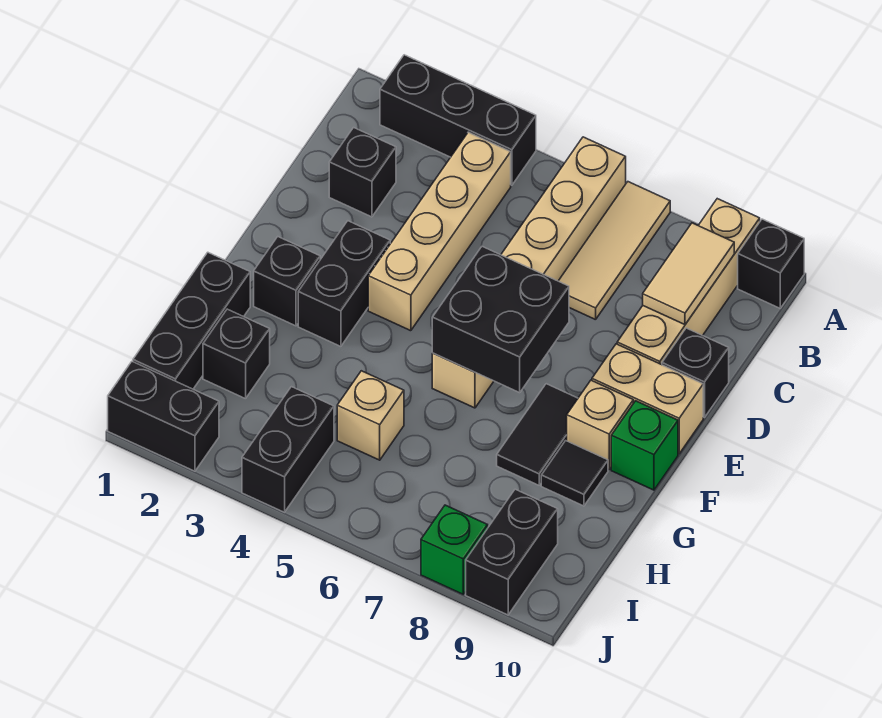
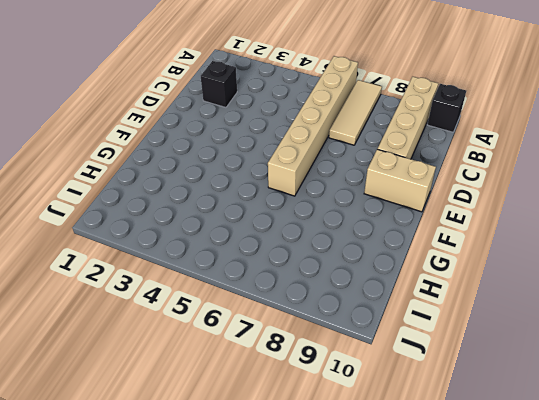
none -> black 1x3 brick [380,55,536,185]
none -> tan 1x4 brick [368,132,511,331]
none -> black 1x1 brick [662,328,729,418]

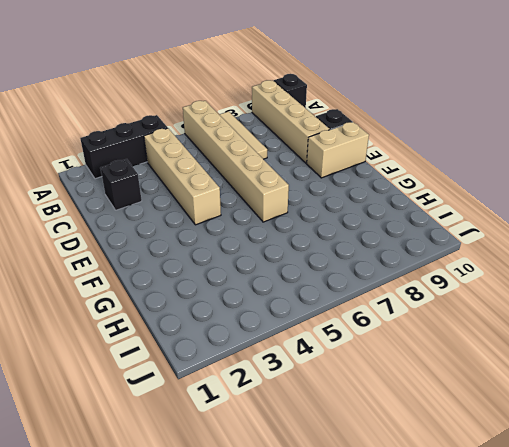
none -> black 1x2 brick [298,221,390,346]
none -> black 1x1 brick [254,237,320,326]
none -> black 1x2 tile [497,384,578,485]

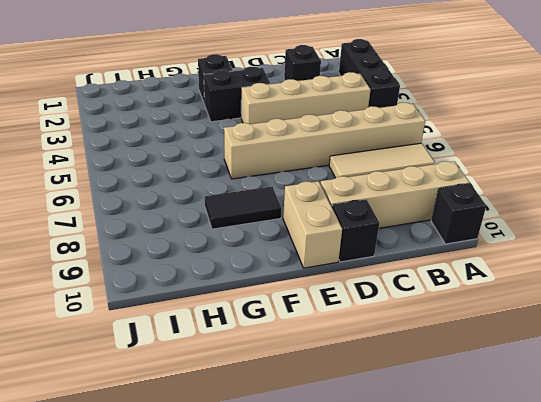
none -> tan 1x1 brick [567,380,633,469]
none -> green 1x1 brick [611,401,678,490]
none -> black 1x3 brick [133,252,250,389]

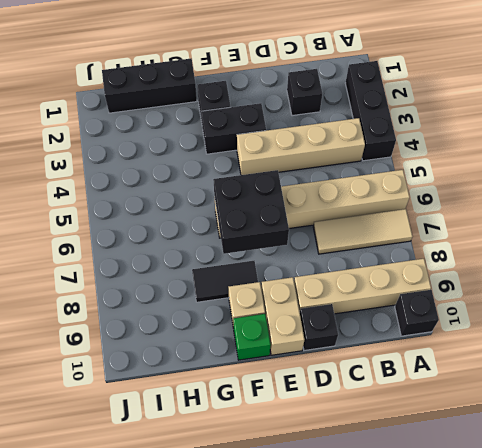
none -> black 1x1 tile [541,441,608,506]
none -> black 1x1 brick [203,309,270,399]
none -> tan 1x1 brick [337,371,404,460]

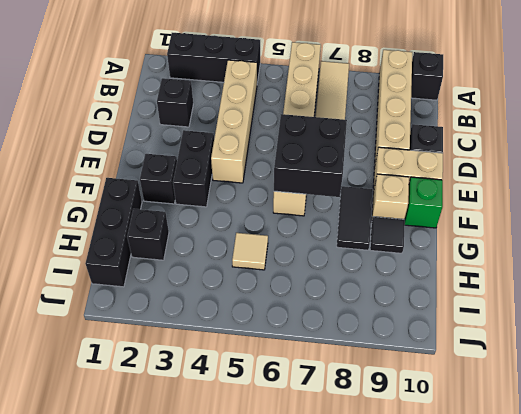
tan 1x1 tile [232,233,268,270] -> tan 1x1 brick [337,371,404,460]
none -> black 1x2 brick [242,387,334,512]
none -> black 1x2 brick [466,489,558,615]
none -> black 1x2 brick [108,362,219,471]

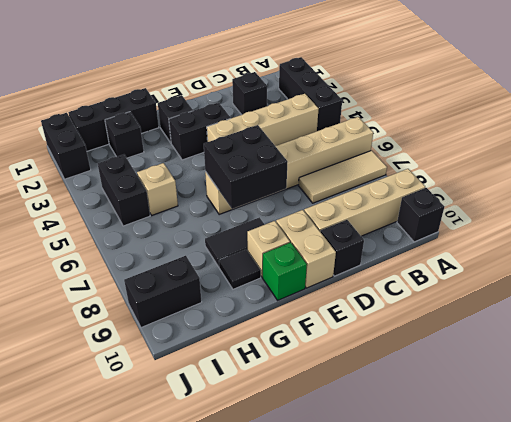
black 1x2 brick [98,155,150,226] -> black 1x2 brick turned to [242,387,334,512]
none -> green 1x1 brick [421,505,488,594]
none -> tan 1x2 tile [643,223,734,325]

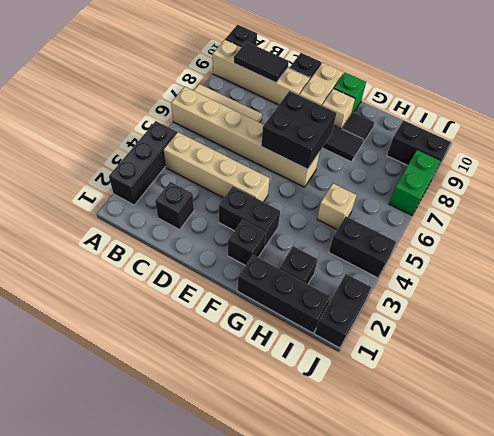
black 1x2 tile [234,42,289,83] -> tan 1x2 tile [643,223,734,325]
green 1x2 brick [389,150,441,215] -> green 1x1 brick [421,505,488,594]

